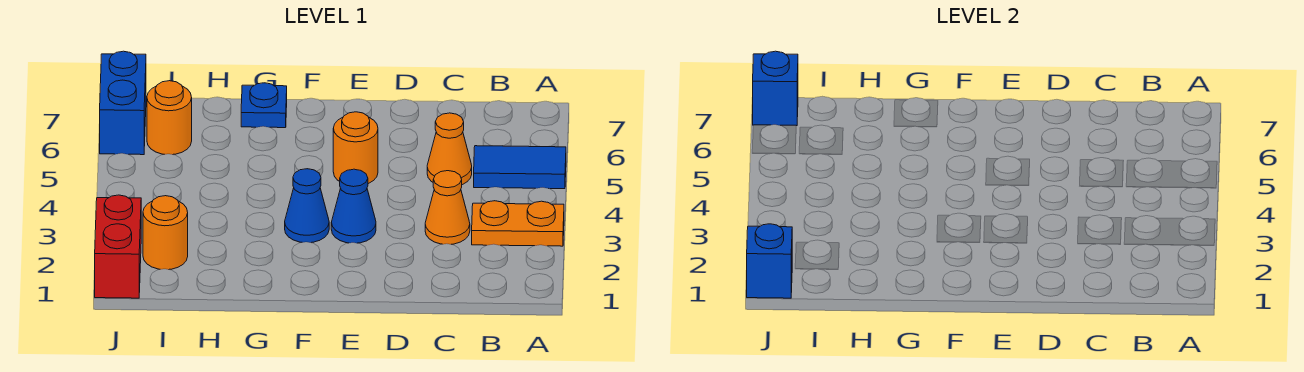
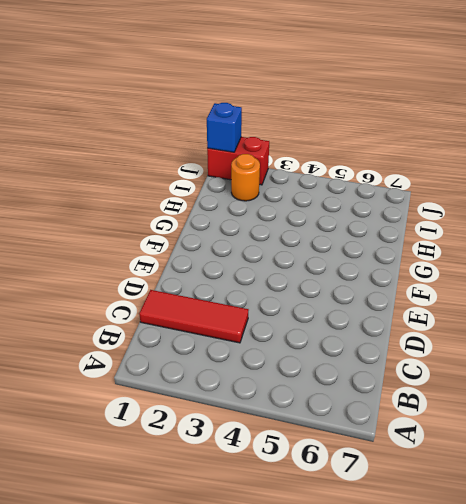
red 1x3 tile [139,290,249,343] -> orange 1x1 cone [425,171,470,244]
none -> orange 1x2 plate [472,201,564,246]
none -> blue 1x2 tile [474,146,566,189]
none -> orange 1x1 cone [427,113,472,185]

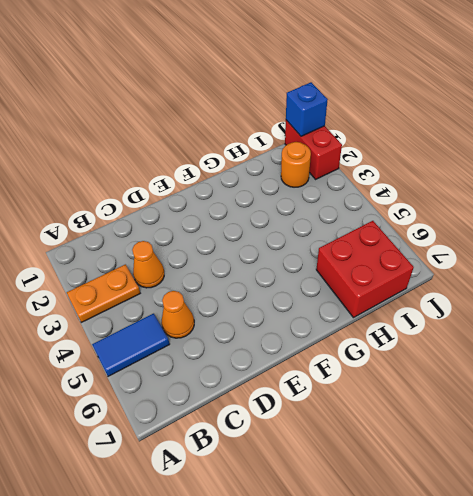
red 2x2 brick [316,221,414,318] -> orange 1x1 round brick [147,81,192,155]
none -> blue 1x1 cone [331,169,376,243]
none -> orange 1x1 round brick [333,112,378,184]
none -> blue 1x1 cone [285,169,329,243]

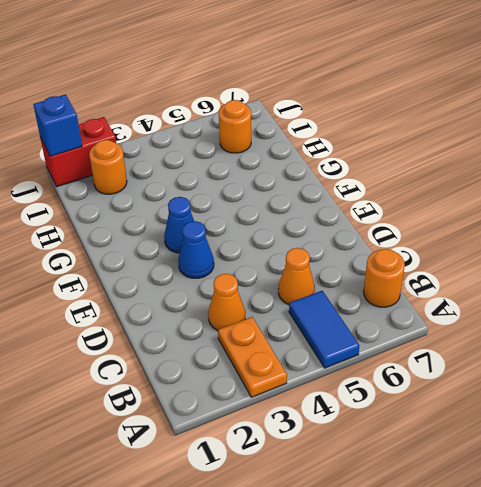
orange 1x1 round brick [364,249,405,307] -> orange 1x1 round brick moved to [333,112,378,184]
none -> blue 1x1 plate [241,83,287,128]
none -> blue 1x2 brick [100,51,146,155]
none -> blue 1x1 brick [753,51,798,126]

